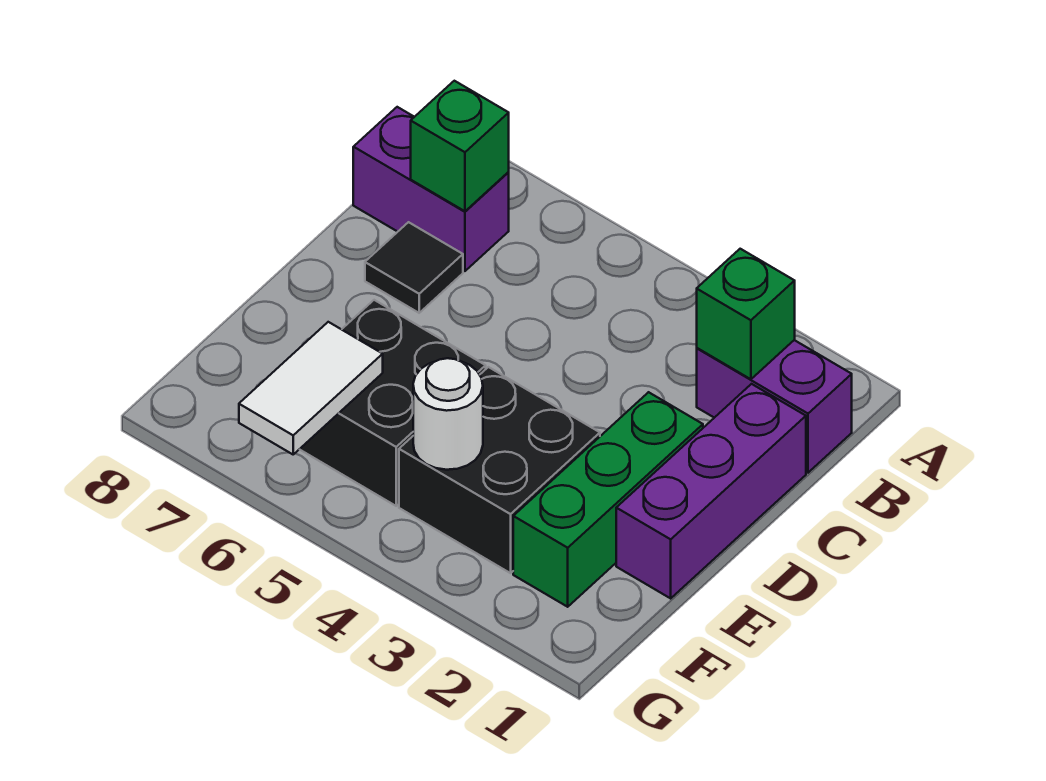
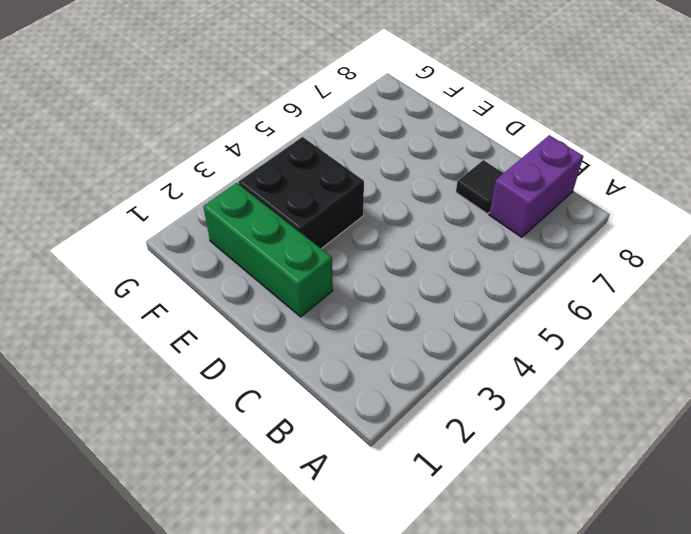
none -> purple 1x2 brick [697,340,852,473]
none -> purple 1x3 brick [616,384,806,598]

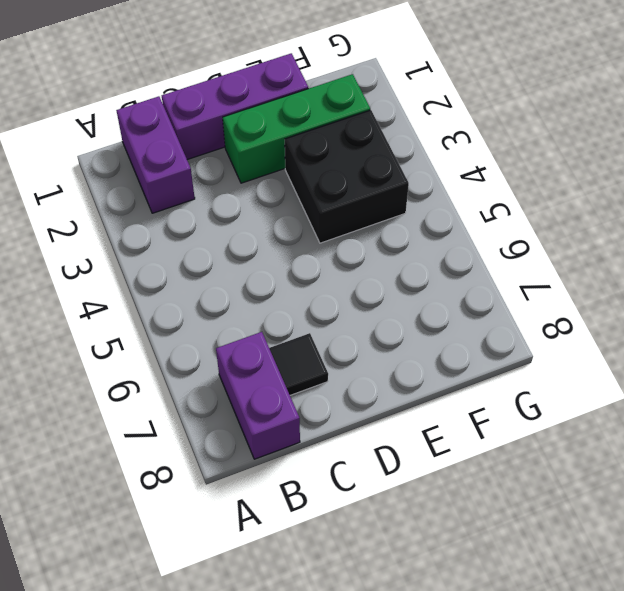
none -> black 2x2 brick [300,300,486,506]
none -> green 1x1 brick [697,249,795,379]

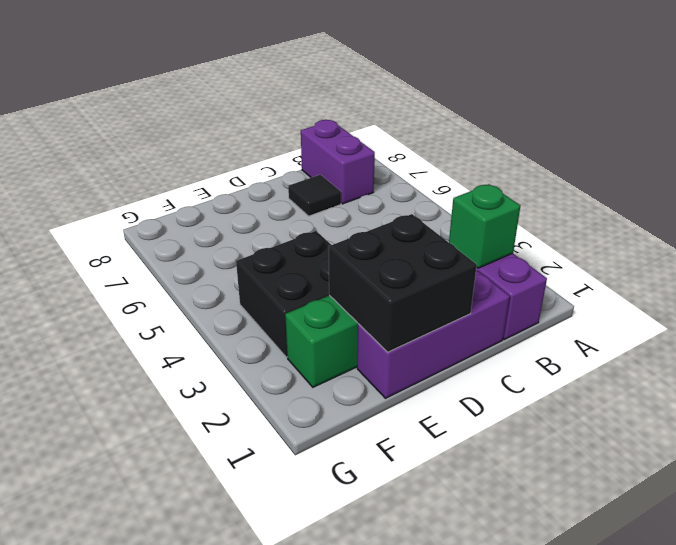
black 2x2 brick [329,214,477,352] -> black 2x2 brick moved to [300,300,486,506]
none -> green 1x1 brick [411,81,509,211]
none -> white 1x1 round brick [413,358,483,470]

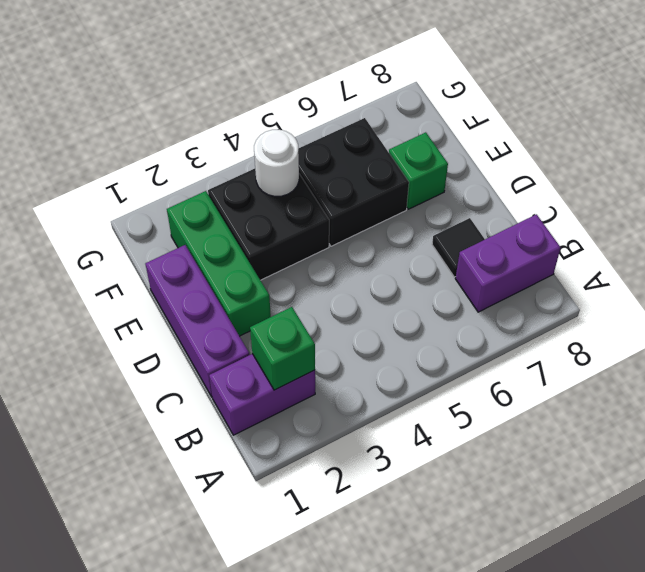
green 1x1 brick [389,132,448,209] -> green 1x1 brick moved to [411,81,509,211]
none -> white 1x2 tile [239,322,383,454]

